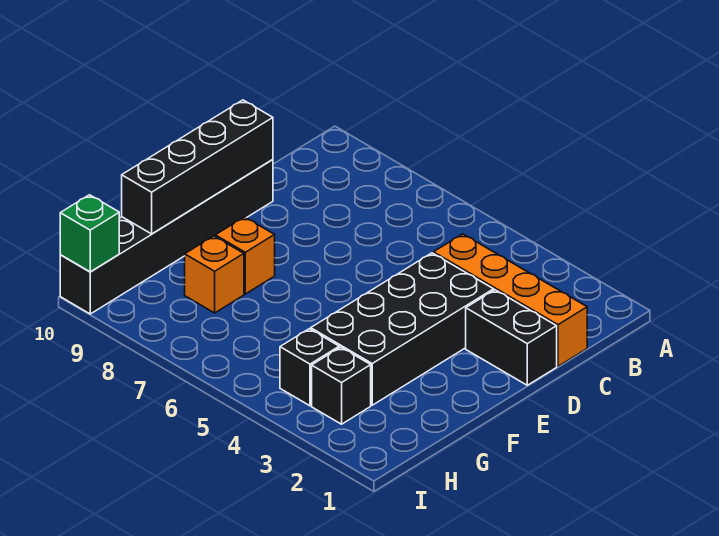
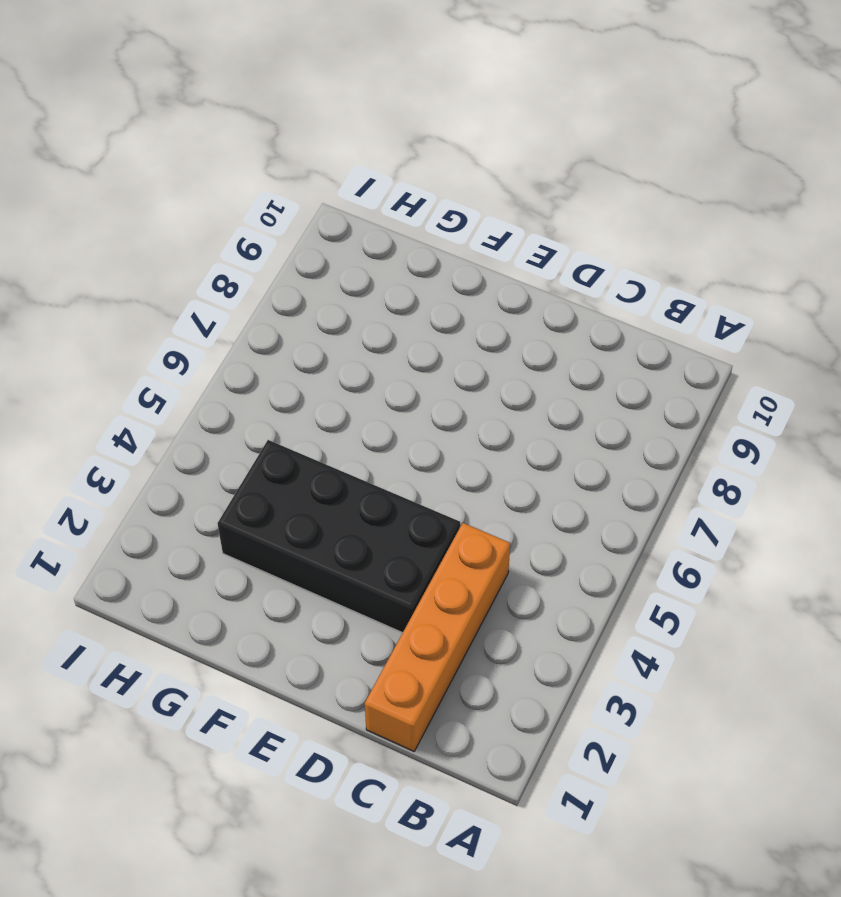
none -> black 1x2 brick [466,290,557,385]
none -> black 1x6 brick [60,160,273,314]

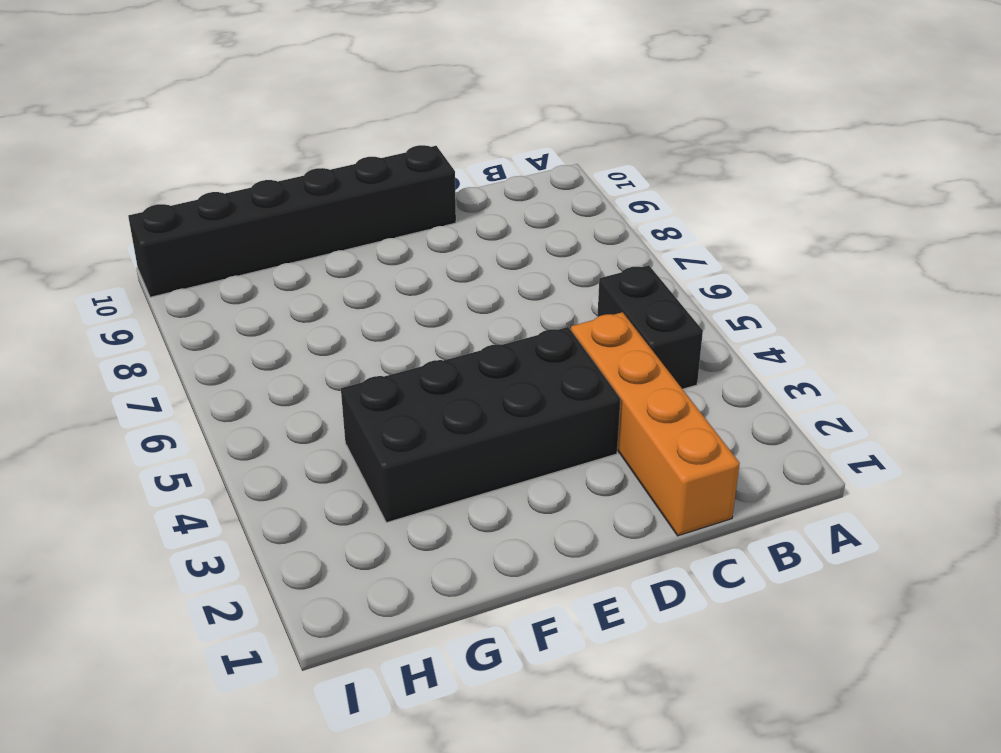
black 1x2 brick [597,265,703,389] -> black 1x2 brick moved to [466,290,557,385]
none -> orange 1x1 brick [215,217,275,294]
none -> orange 1x1 brick [185,236,244,313]

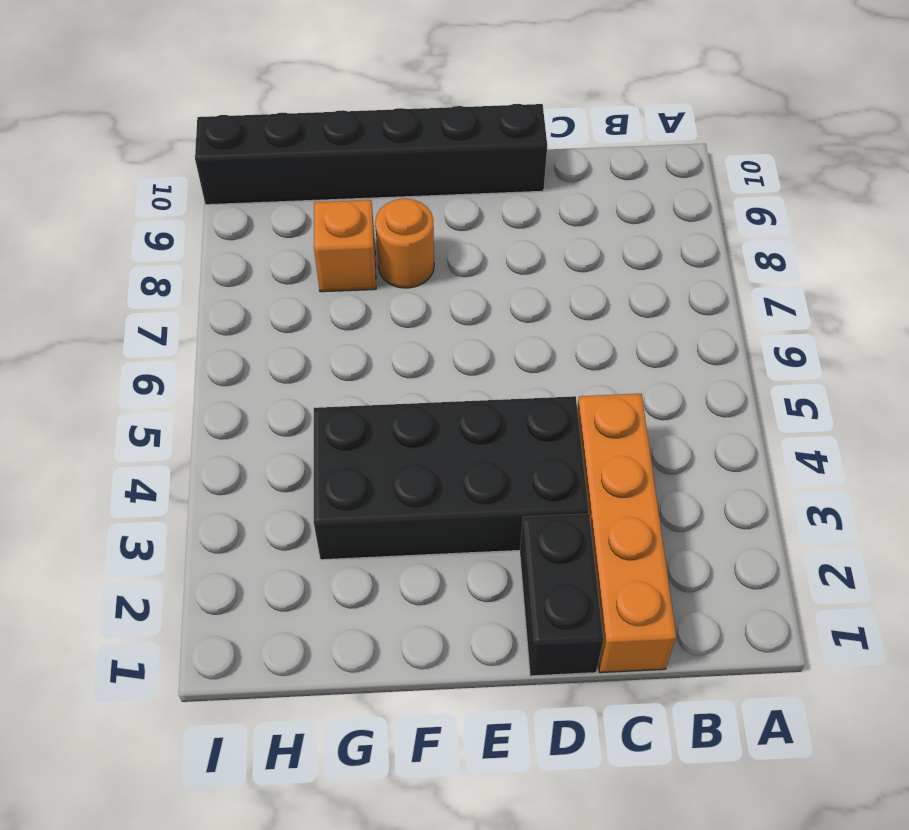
orange 1x1 round brick [375,199,434,288] -> orange 1x1 brick [215,217,275,294]
none -> black 1x1 brick [312,347,371,424]
none -> black 1x1 brick [280,329,339,406]

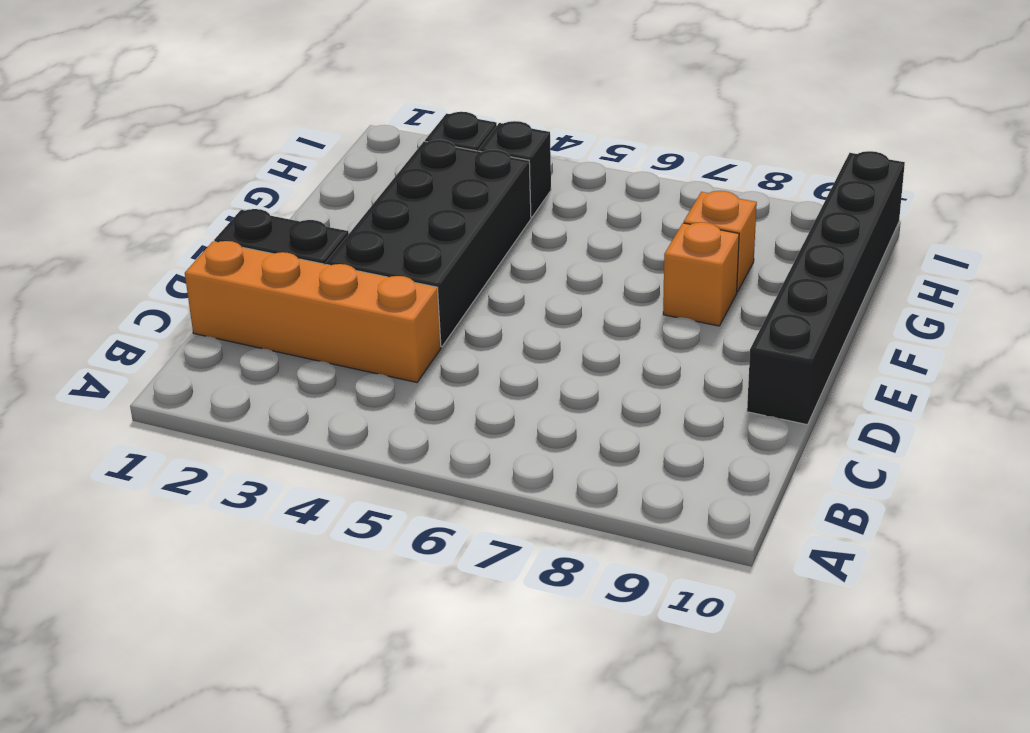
none -> black 1x4 brick [122,100,273,234]
none -> green 1x1 brick [60,195,119,272]

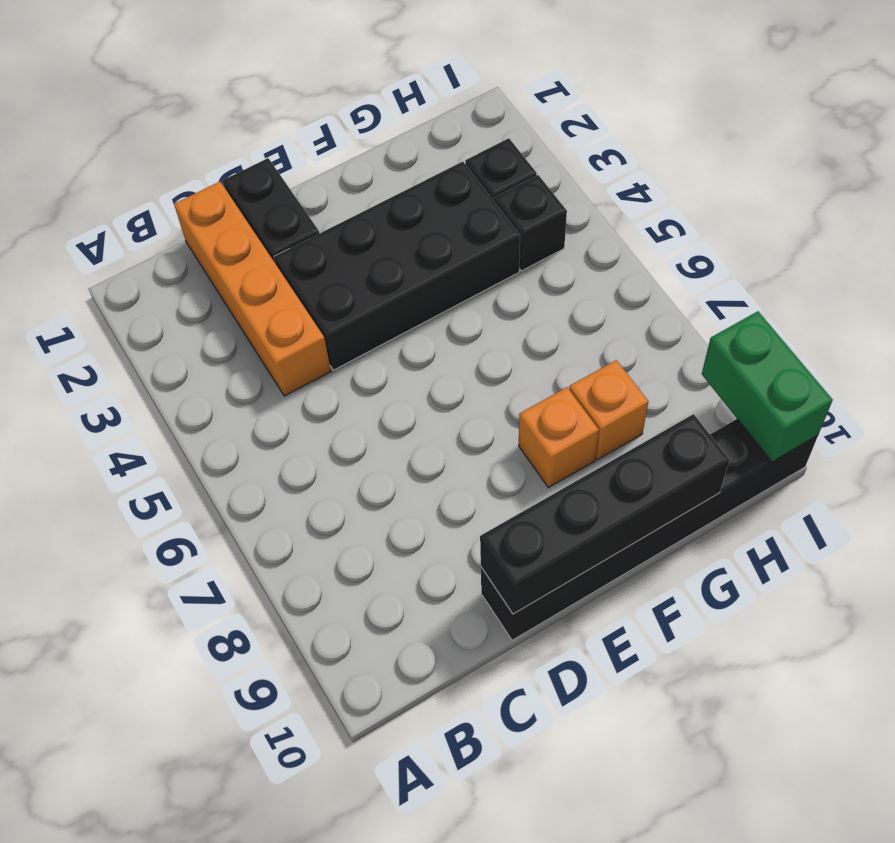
green 1x2 brick [702,311,833,462] -> green 1x1 brick [60,195,119,272]

